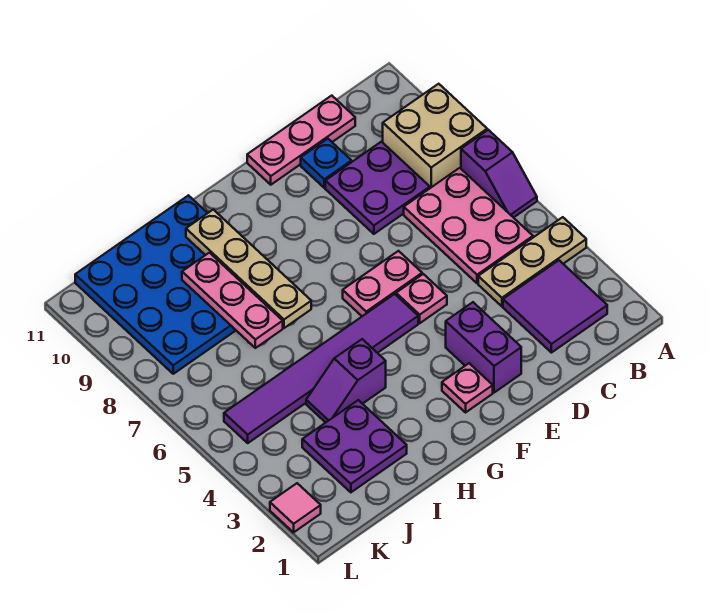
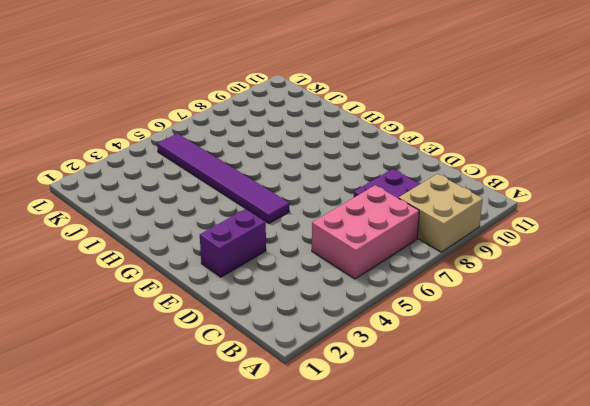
pink 2x3 brick [312,185,419,279] -> pink 2x3 plate [404,168,533,283]
none -> tan 1x3 plate [478,217,586,306]
none -> purple 1x2 slope [461,130,537,218]
none -> purple 2x2 tile [503,260,607,353]

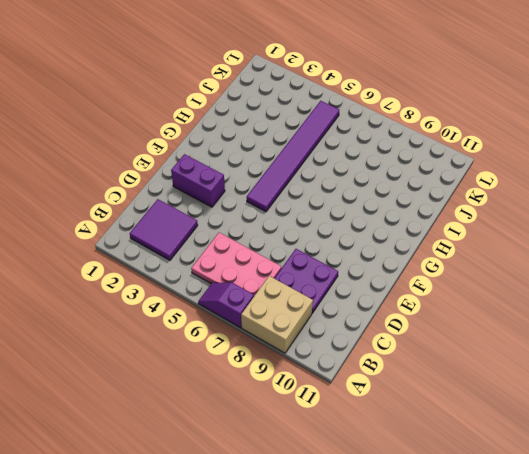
none -> tan 1x3 plate [478,217,586,306]
none -> pink 1x3 plate [247,96,355,185]
none -> blue 1x1 plate [301,139,352,188]

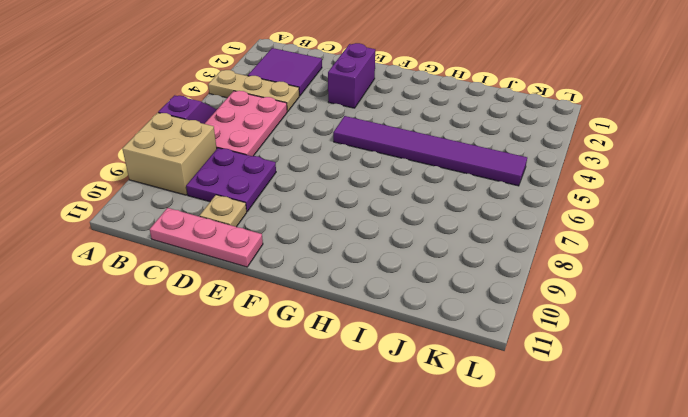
tan 1x1 plate [200,195,247,227] -> blue 1x1 plate [301,139,352,188]
none -> pink 1x1 plate [396,274,447,323]
none -> pink 1x2 plate [343,251,422,316]
none -> pink 1x1 plate [442,363,493,412]

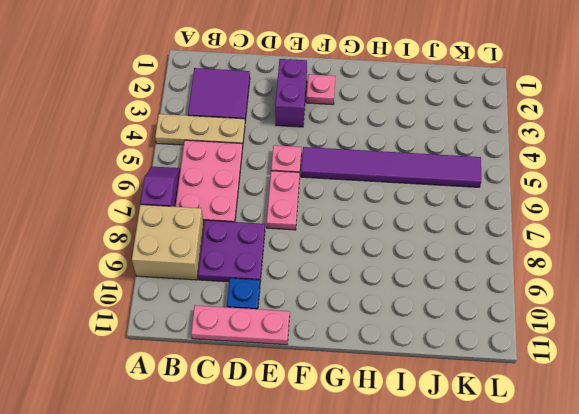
pink 1x2 plate [266,171,300,230] -> pink 1x2 plate turned to [343,251,422,316]
none -> purple 1x2 slope [306,339,386,423]
none -> blue 4x4 plate [75,195,236,374]
none -> purple 2x2 plate [302,400,407,492]

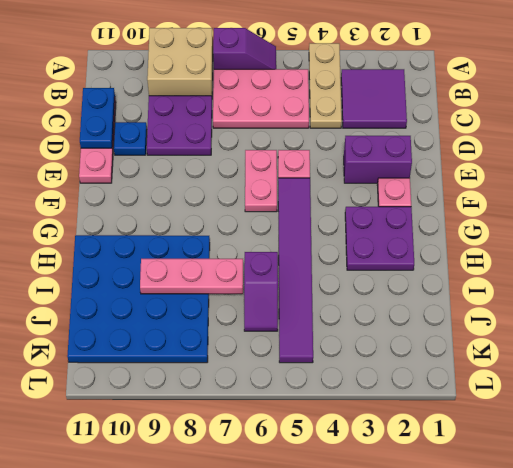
blue 1x2 plate [80,88,115,148] -> none
purple 2x2 plate [345,207,414,270] -> purple 2x2 plate moved to [302,400,407,492]
purple 1x2 slope [244,252,278,331] -> purple 1x2 slope moved to [306,339,386,423]
none -> pink 1x1 tile [270,483,321,532]
none -> tan 1x4 plate [186,210,311,328]

